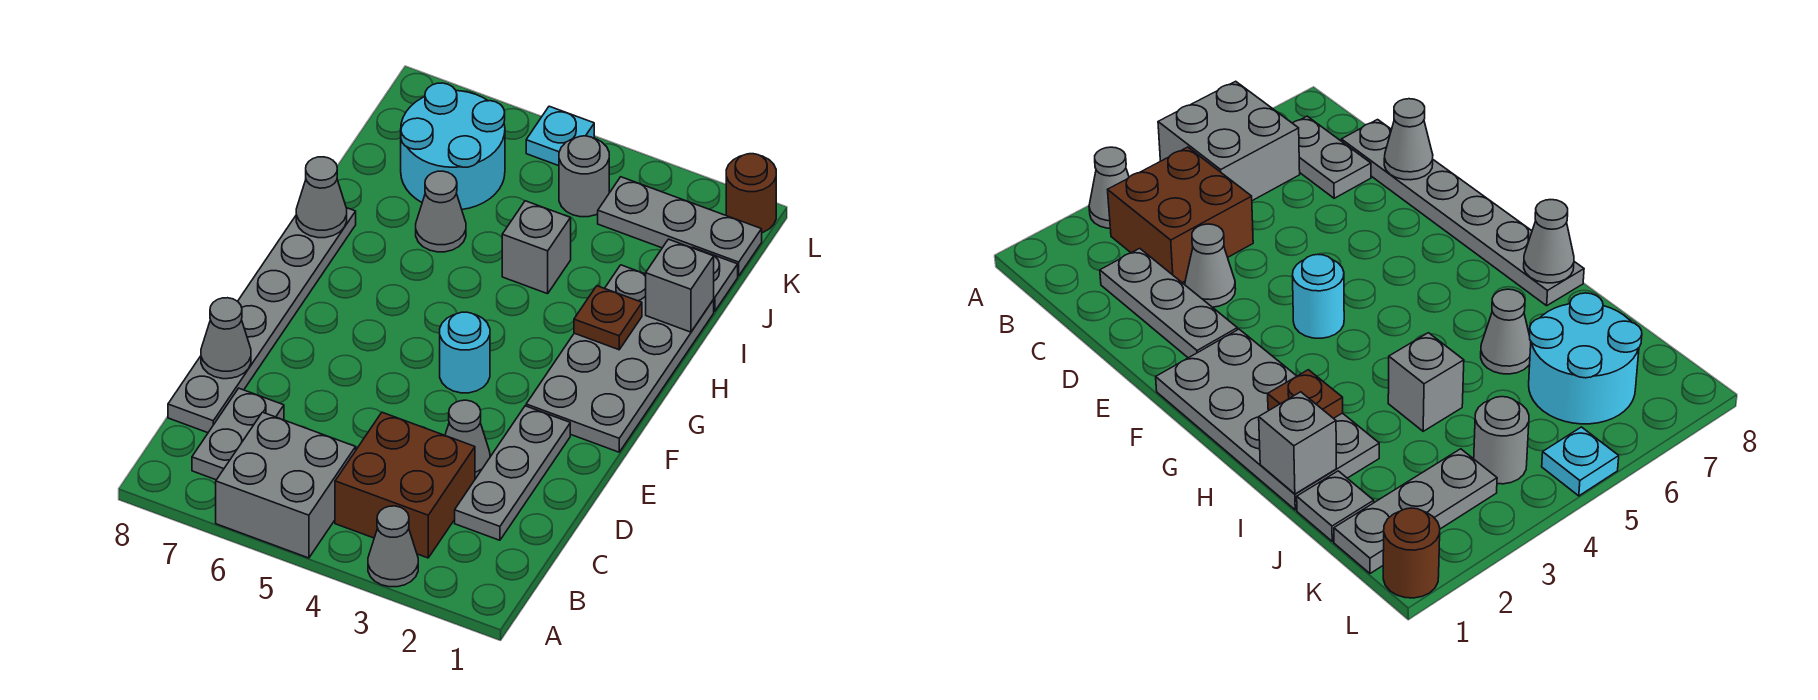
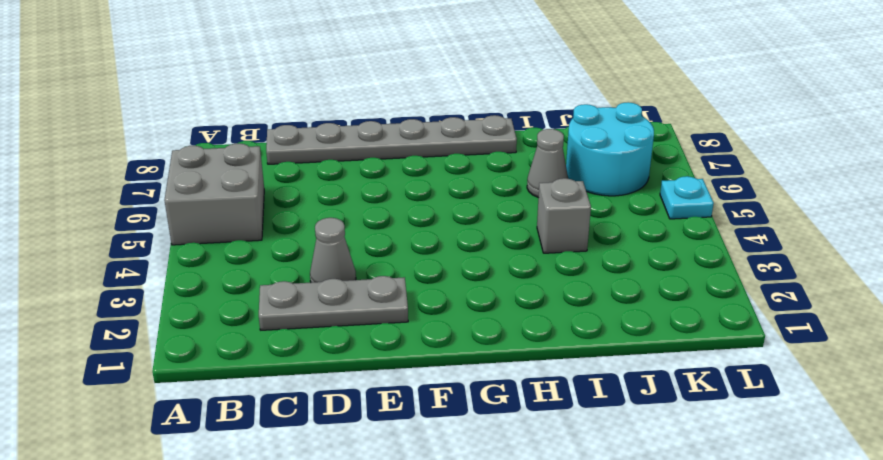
none -> grey 1x1 cone [368,506,418,587]
none -> brown 2x2 brick [335,412,475,558]
none -> grey 1x2 plate [192,388,284,480]

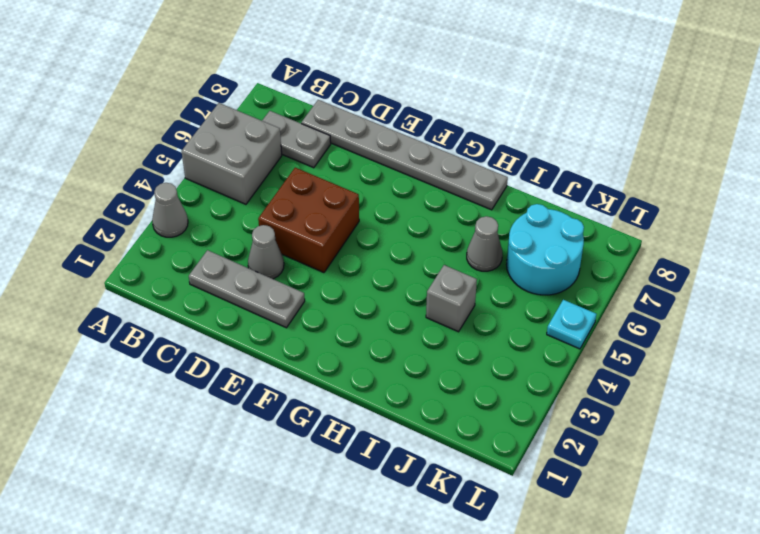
brown 2x2 brick [258,168,359,273] -> brown 2x2 brick moved to [335,412,475,558]
none -> grey 2x4 plate [526,265,714,452]
none -> cyan 1x1 round brick [440,312,490,393]
none -> grey 1x1 plate [692,247,738,311]

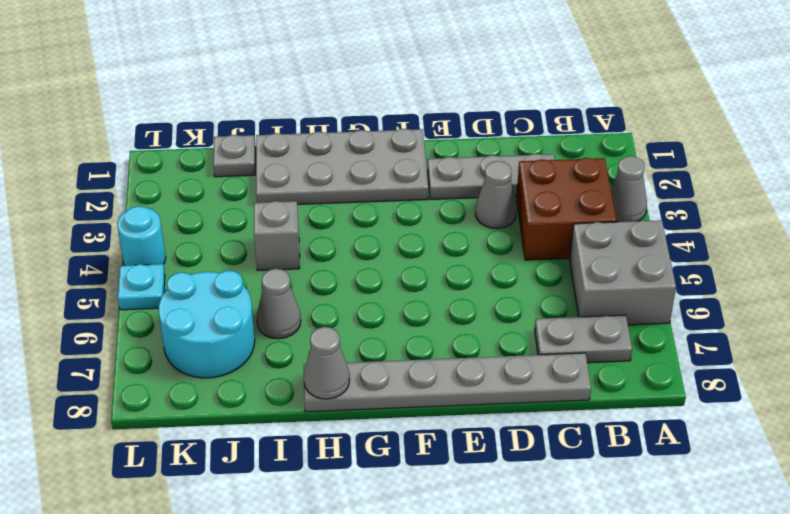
cyan 1x1 round brick [117,206,166,265] -> cyan 1x1 round brick moved to [440,312,490,393]
none -> grey 1x3 plate [598,177,762,276]
none -> grey 1x1 round brick [559,136,609,217]
none -> brown 1x1 round brick [726,154,776,233]

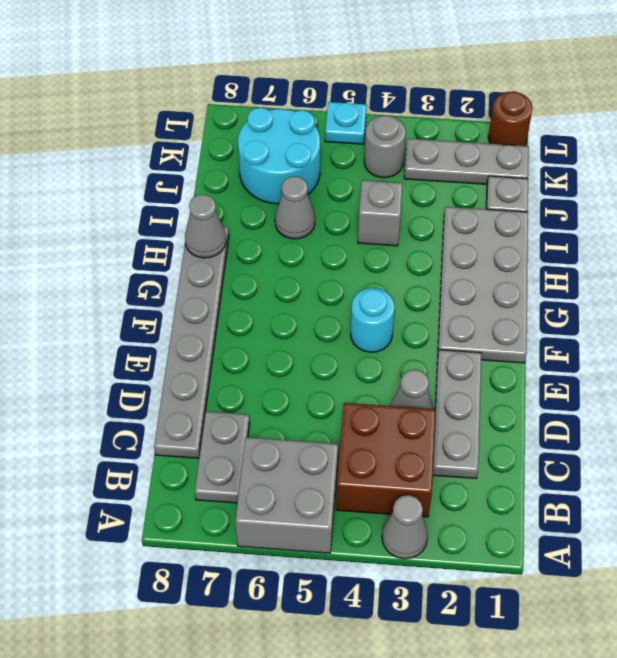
none -> grey 1x1 cone [201,298,251,379]
none -> brown 1x1 plate [574,286,642,350]
none -> grey 1x1 brick [646,239,714,332]

